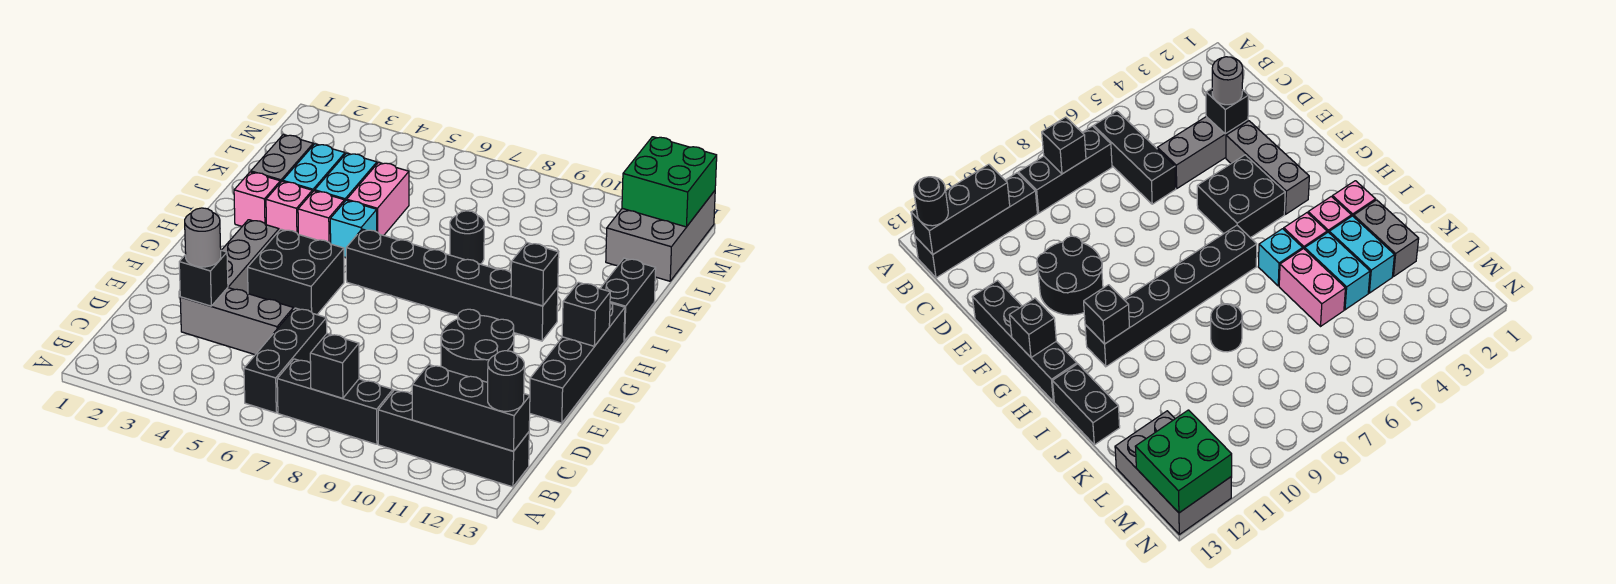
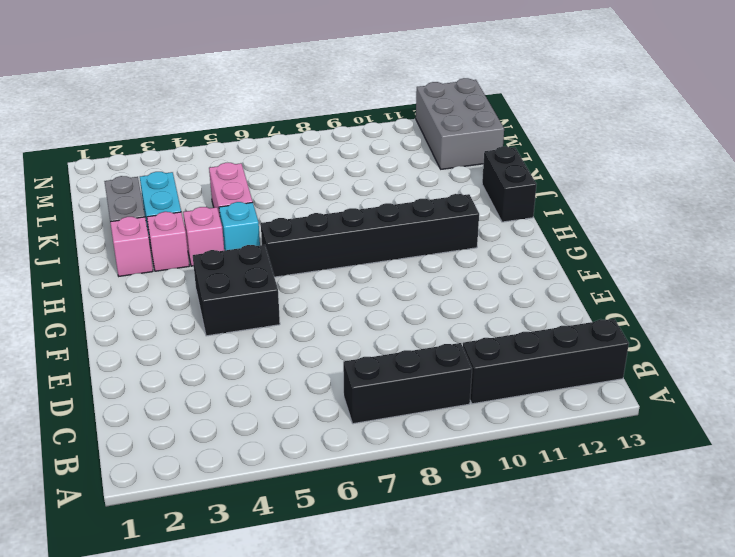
none -> black 1x3 brick [244,308,327,413]
none -> grey 1x3 brick [180,288,293,355]
none -> grey 1x3 brick [222,220,279,294]

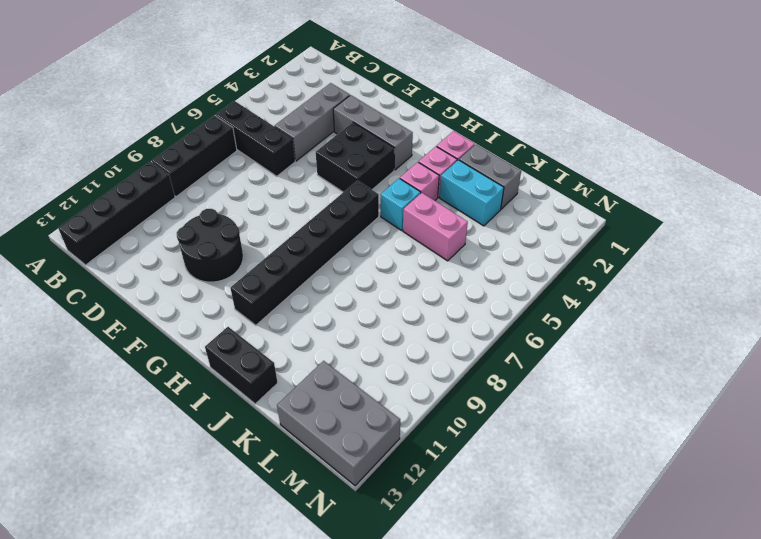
none -> black 1x4 brick [530,302,625,423]
none -> cyan 1x2 brick [315,153,377,202]
none -> black 1x1 round brick [450,211,484,264]

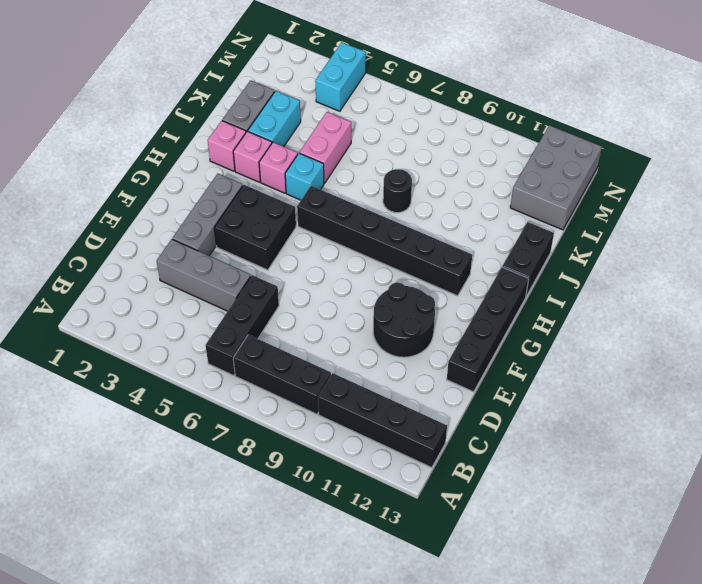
cyan 1x2 brick [315,42,366,111] -> cyan 1x2 brick moved to [315,153,377,202]
none -> black 1x1 brick [310,334,359,398]
none -> black 1x3 brick [412,365,530,451]
none -> black 1x1 brick [179,250,228,306]

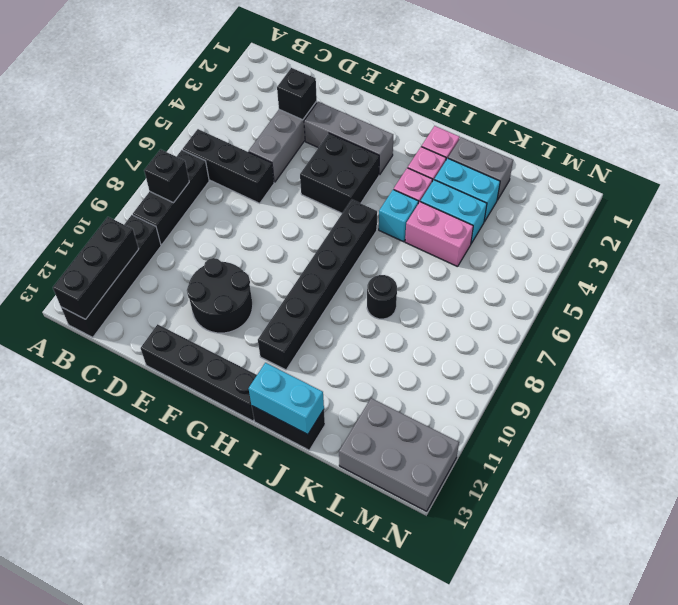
cyan 1x2 brick [248,363,324,435] -> none
none -> black 1x1 brick [562,282,610,346]
none -> black 1x1 brick [511,243,559,306]
none -> green 2x2 brick [622,137,717,227]

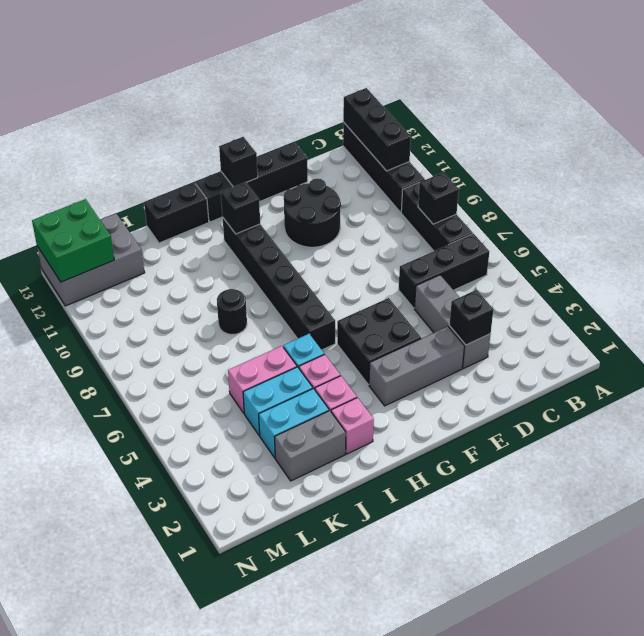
none -> black 1x1 round brick [488,351,524,411]
none -> grey 1x1 round brick [185,208,221,267]

